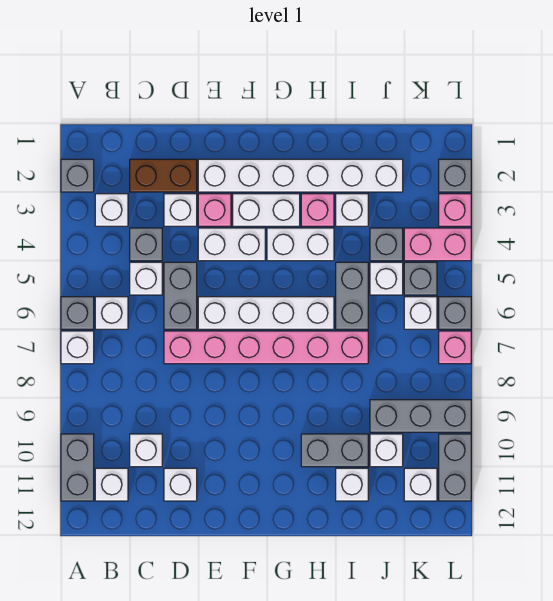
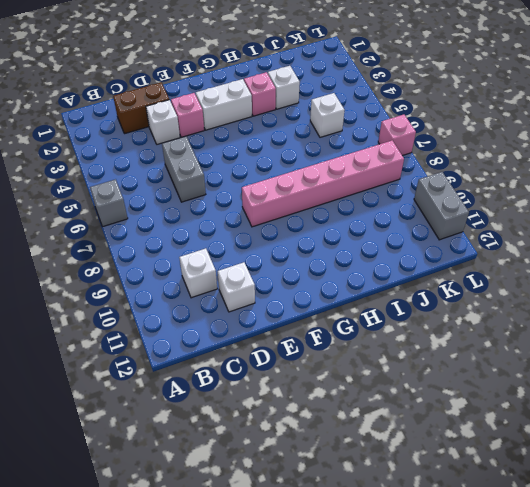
pink 1x6 brick [242,140,404,227] -> pink 1x6 brick moved to [164,331,368,364]
none -> grey 1x1 brick [61,159,94,192]
none -> white 1x1 brick [61,331,94,364]
none -> grey 1x2 brick [61,434,94,501]
none -> white 1x1 brick [95,194,128,226]

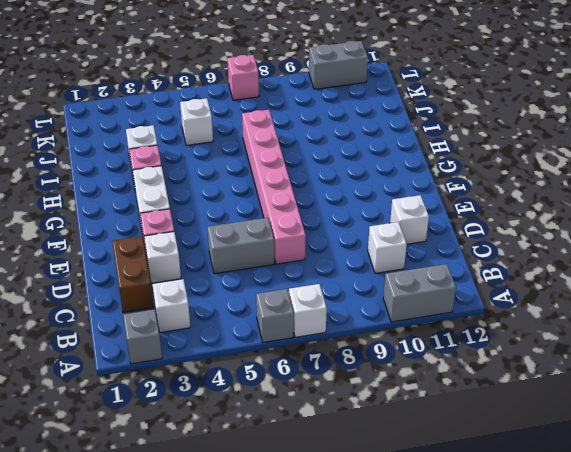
none -> white 1x1 brick [95,297,128,329]
none -> white 1x1 brick [95,468,128,501]
none -> grey 1x1 brick [130,228,162,261]
none -> white 1x1 brick [130,262,162,295]

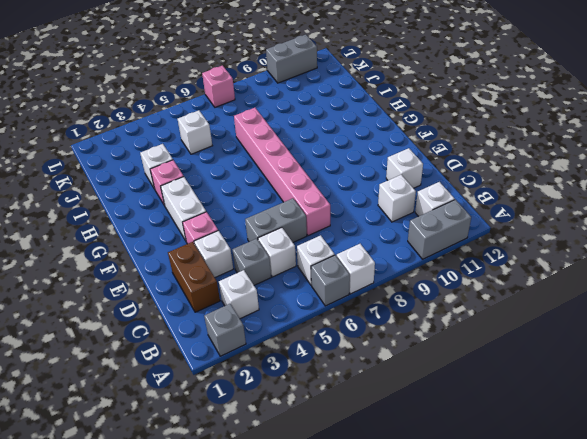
none -> white 1x6 brick [198,159,403,192]
none -> white 1x2 brick [198,228,265,261]
none -> white 1x4 brick [198,297,334,329]
none -> white 1x2 brick [267,228,334,261]

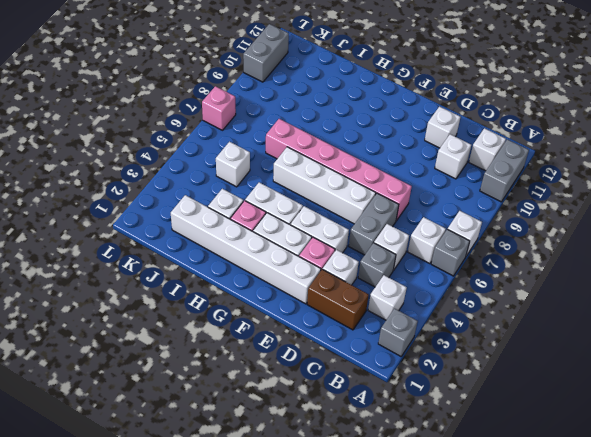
none -> grey 1x2 brick [301,434,368,467]
none -> grey 1x2 brick [336,262,368,329]
none -> white 1x1 brick [336,468,368,501]
none -> grey 1x1 brick [370,228,403,261]

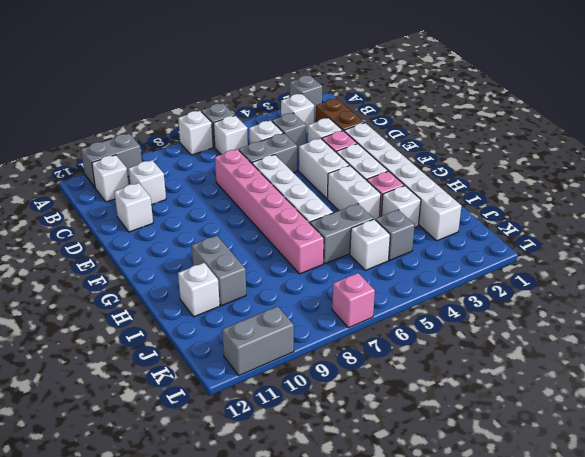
none -> grey 1x3 brick [370,400,471,432]
none -> white 1x1 brick [370,434,403,467]
none -> pink 1x2 brick [404,228,471,261]
none -> grey 1x1 brick [404,262,437,295]

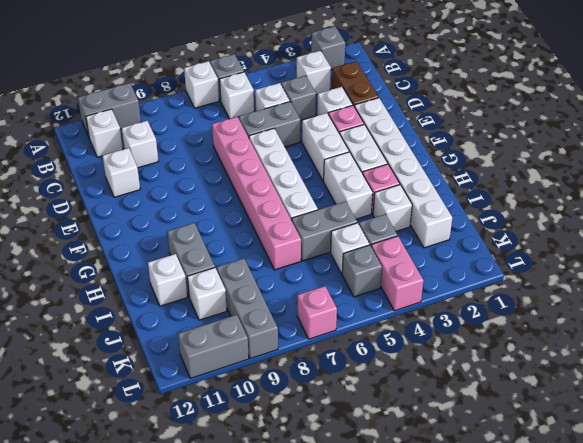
none -> white 1x1 brick [404,297,437,329]
none -> white 1x1 brick [404,468,437,501]
none -> grey 1x1 brick [439,159,471,192]
none -> pink 1x1 brick [439,194,471,226]

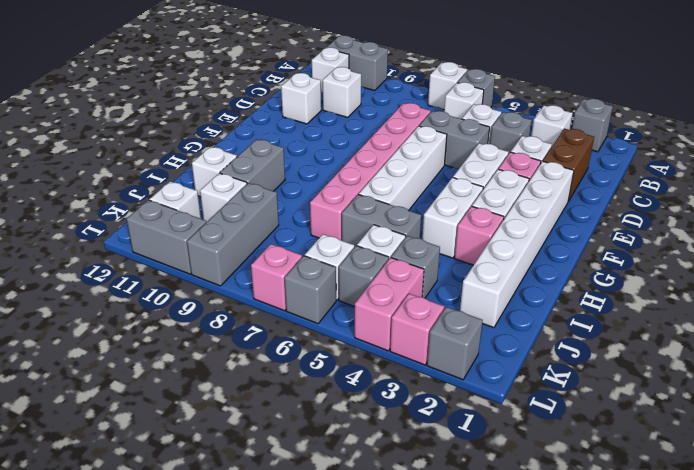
none -> white 1x1 brick [336,194,368,226]

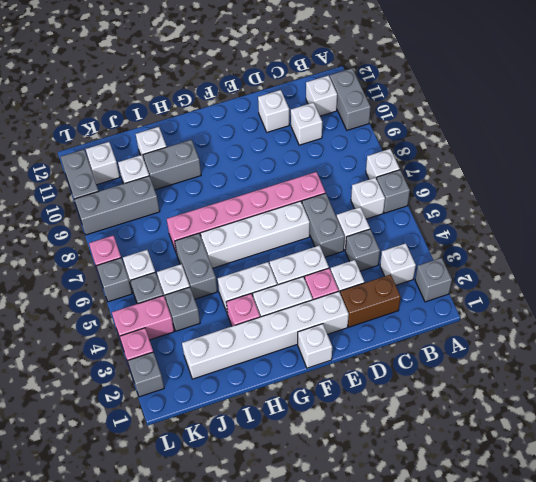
white 1x1 brick [298,324,332,368] -> white 1x1 brick moved to [336,194,368,226]

